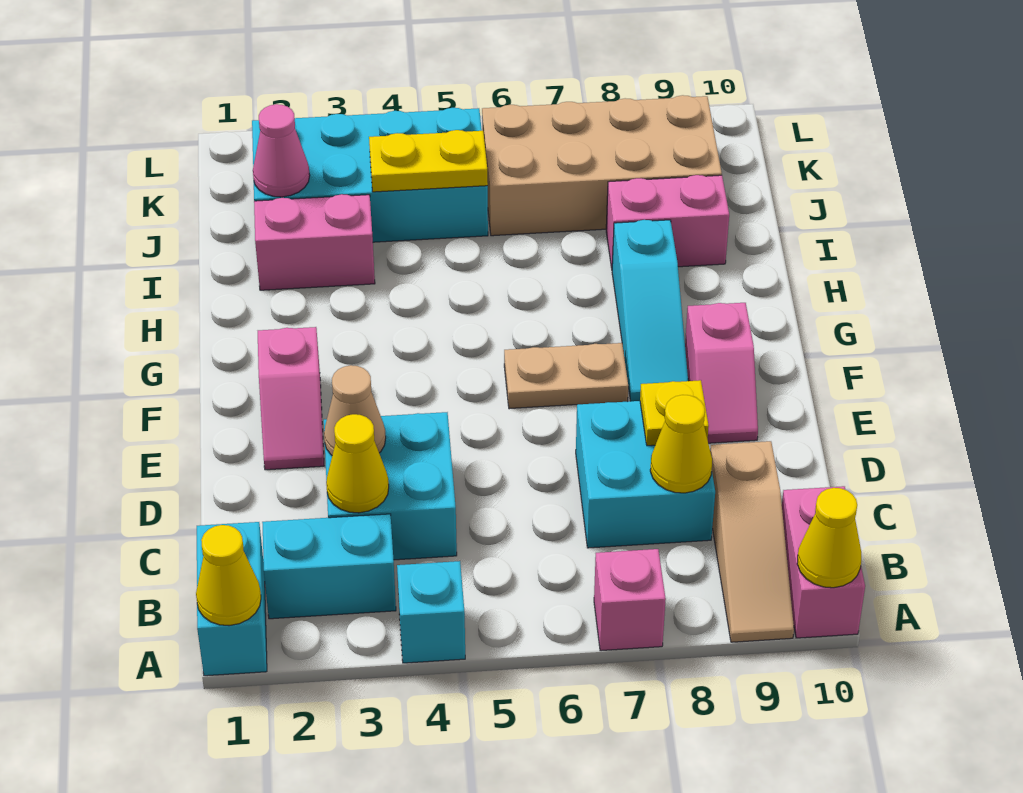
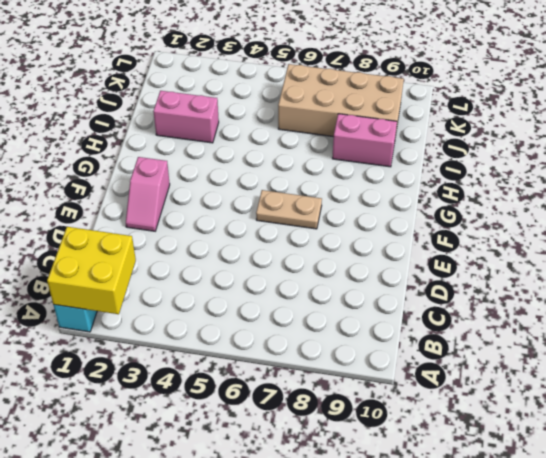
yellow 2x2 brick [47,227,136,314] -> yellow 1x1 cone [196,525,261,626]
none -> cyan 1x1 brick [397,561,465,663]
none -> pink 1x1 brick [594,549,666,651]
none -> tan 1x3 slope [710,441,794,642]

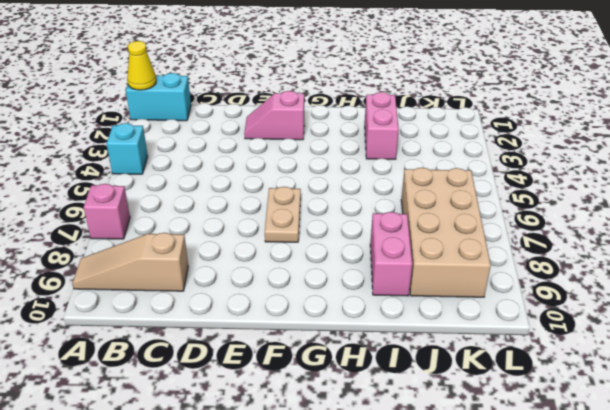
none -> pink 1x2 brick [782,486,865,638]
none -> cyan 1x2 brick [262,514,396,619]
none -> cyan 2x2 brick [324,412,457,560]

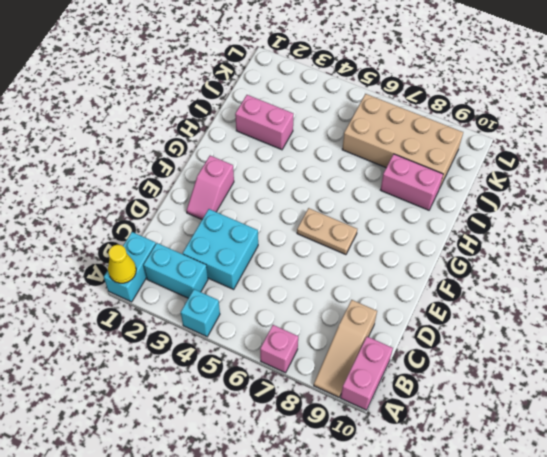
none -> cyan 2x2 brick [576,401,715,548]
none -> pink 1x2 slope [685,303,758,443]
none -> cyan 1x3 slope [612,220,688,401]

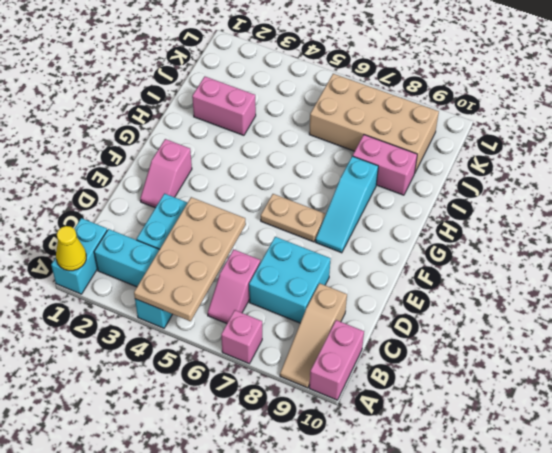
tan 2x4 plate [134,197,246,321] -> none
pink 1x2 slope [208,249,260,324] -> pink 1x2 slope moved to [685,303,758,443]
none -> cyan 2x4 brick [252,108,488,242]
none -> yellow 1x1 cone [797,488,861,588]
none -> yellow 1x1 cone [326,414,389,513]

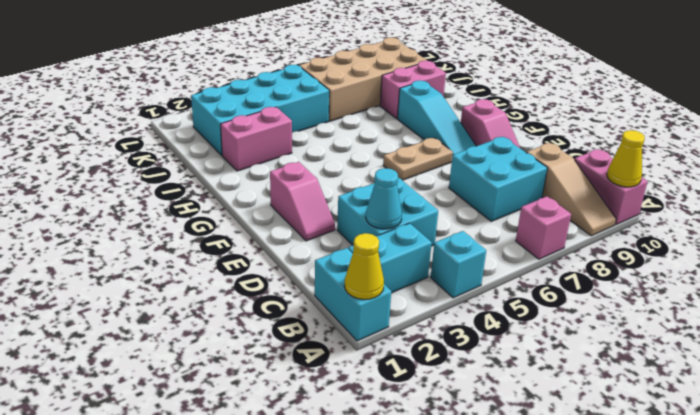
cyan 1x1 cone [366,168,402,229] -> yellow 1x1 cone [326,414,389,513]
none -> yellow 1x1 cone [650,395,712,493]
none -> tan 1x1 cone [324,365,386,455]
none -> yellow 1x1 plate [640,380,709,446]

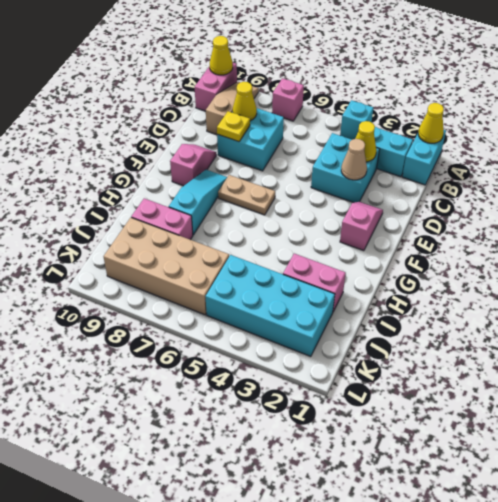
none -> pink 1x1 cone [253,104,310,197]
none -> yellow 1x2 plate [369,130,488,192]

